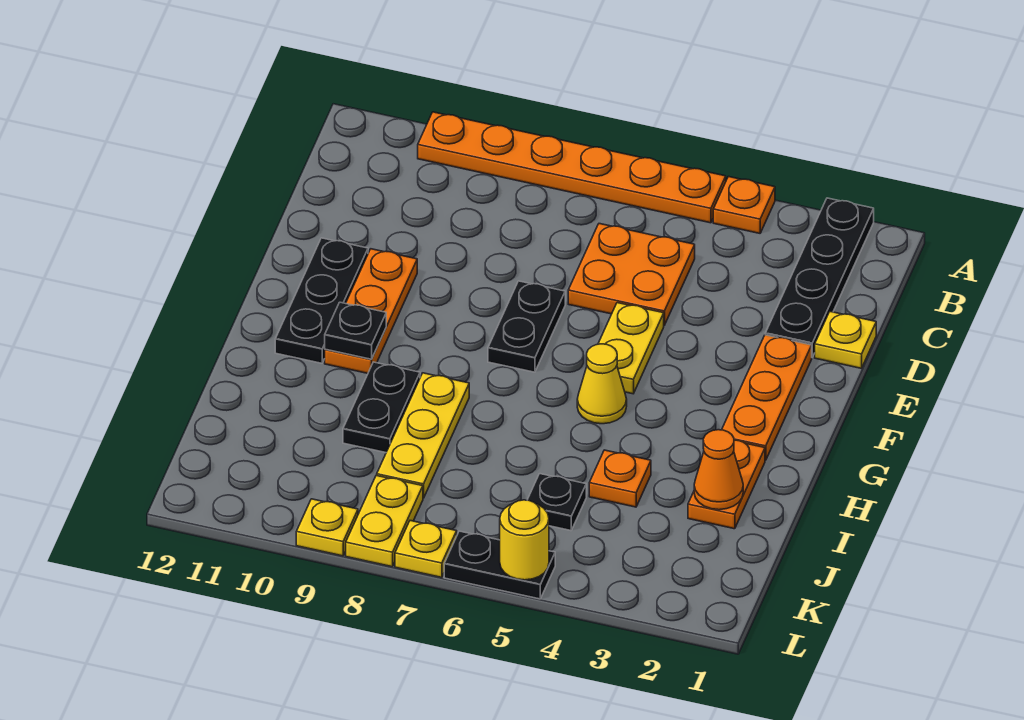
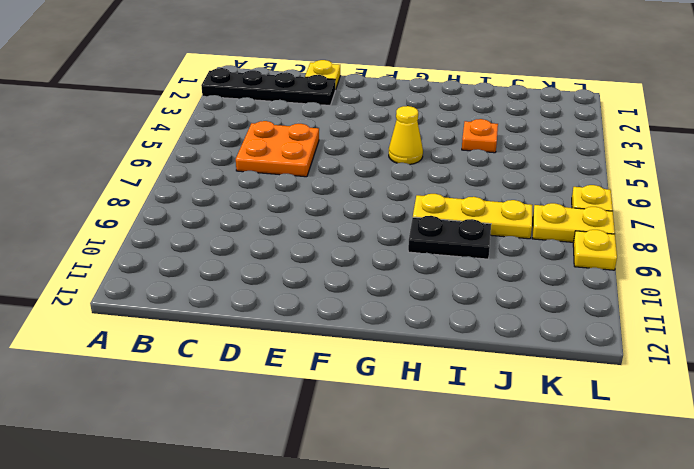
none -> orange 1x1 plate [713,177,775,233]
none -> orange 1x6 plate [418,112,726,223]
none -> orange 1x3 plate [722,335,812,460]

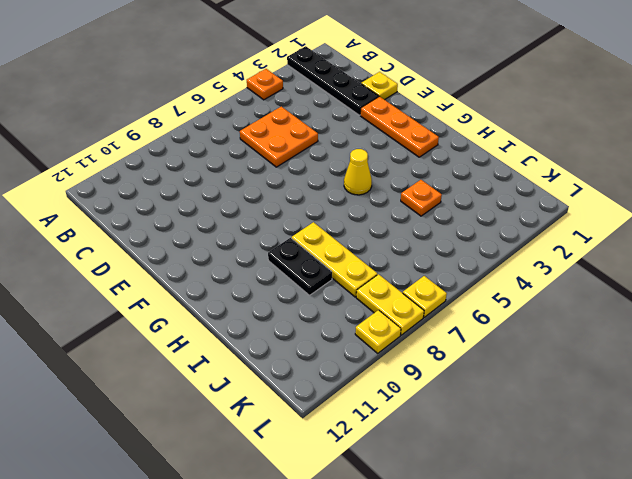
none -> orange 1x6 plate [418,112,726,223]
none -> yellow 1x2 plate [598,303,664,394]
none -> black 1x2 plate [488,281,565,372]

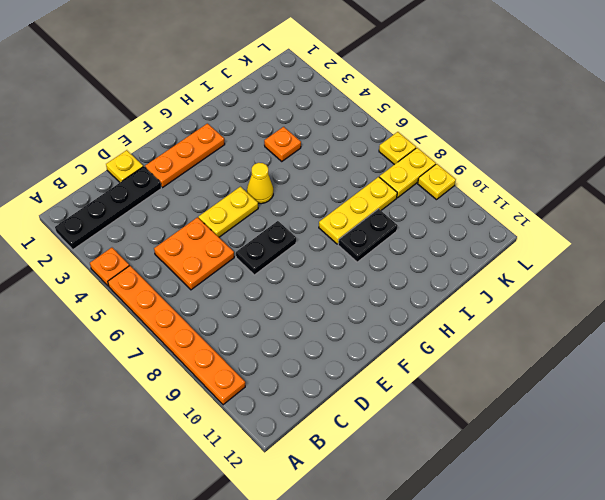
none -> orange 1x3 plate [325,249,417,373]
none -> black 1x3 plate [275,238,368,363]
none -> orange 1x2 plate [688,440,765,529]

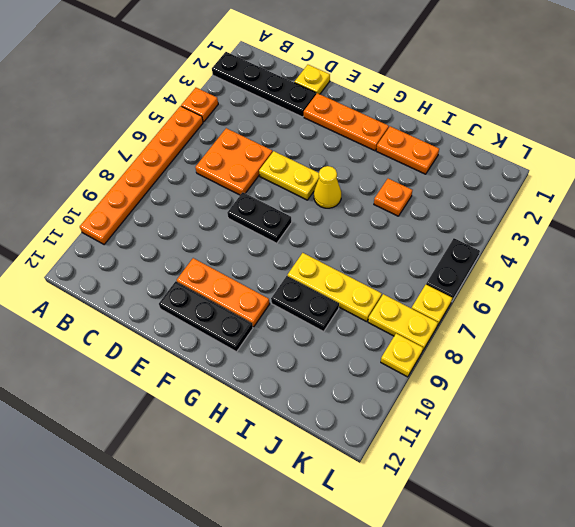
none -> black 1x1 plate [528,474,586,531]
none -> black 1x1 plate [325,302,386,359]
none -> orange 1x1 cone [694,430,743,510]

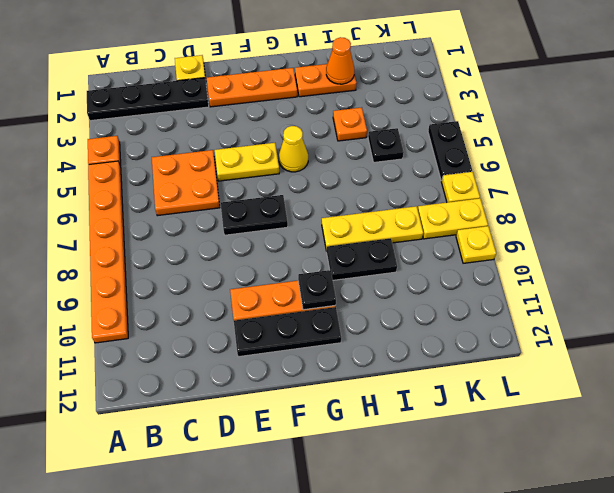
none -> yellow 1x1 round brick [500,500,549,580]

